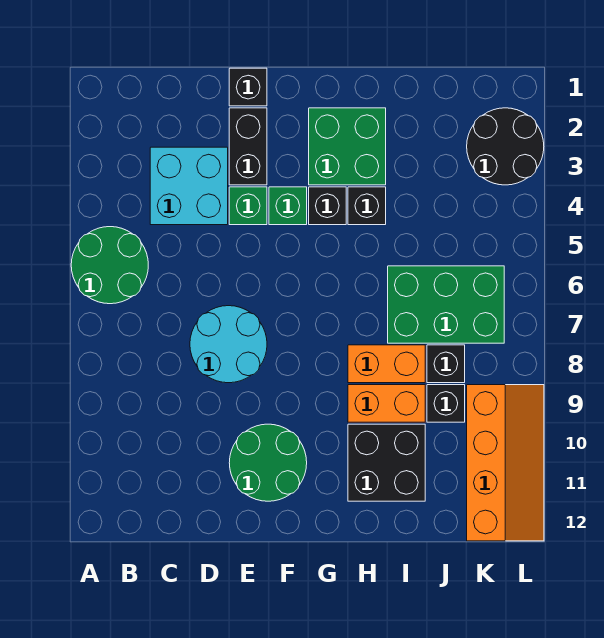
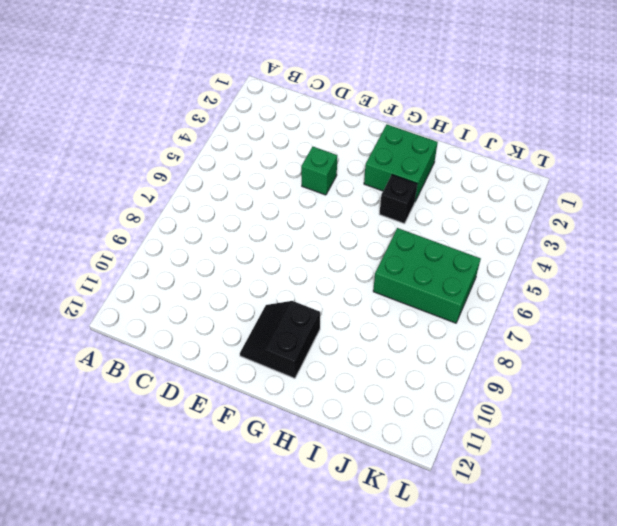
black 2x2 slope [240,301,320,378] -> green 2x2 round brick [229,424,307,501]
none -> green 2x2 round brick [71,227,148,304]
none -> cyan 2x2 brick [150,147,228,225]
none -> cyan 2x2 round brick [190,306,267,383]

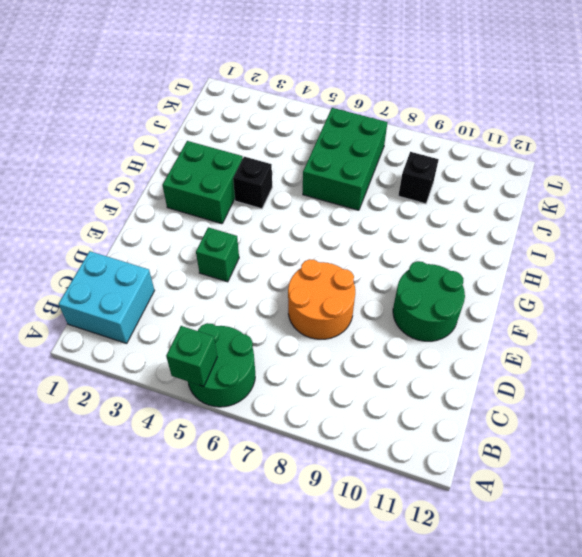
green 1x1 brick [166,326,217,387] -> green 1x1 brick moved to [269,187,307,225]
cyan 2x2 brick [59,251,154,343] -> cyan 2x2 brick moved to [150,147,228,225]
orange 2x2 round brick [288,259,355,339] -> cyan 2x2 round brick [190,306,267,383]
none -> black 1x1 brick [229,68,267,106]
none -> black 1x2 brick [229,108,267,185]
none -> black 1x1 brick [309,187,346,225]

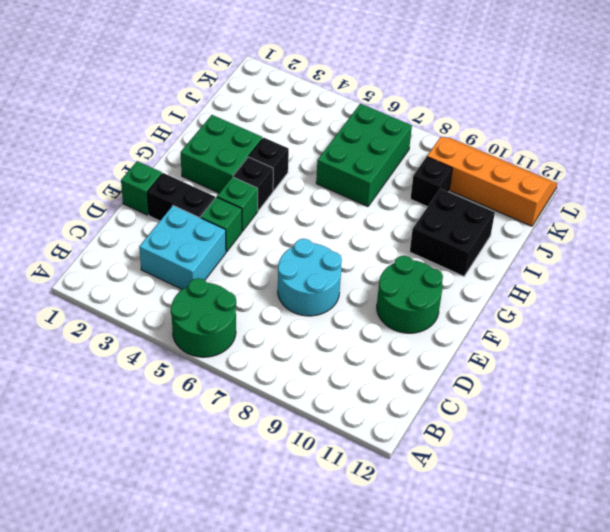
green 1x1 brick [121,161,162,215] -> black 1x1 brick [229,68,267,106]
none -> orange 1x2 brick [348,345,425,383]
none -> orange 1x2 brick [348,385,425,422]
none -> black 1x1 brick [427,345,465,383]

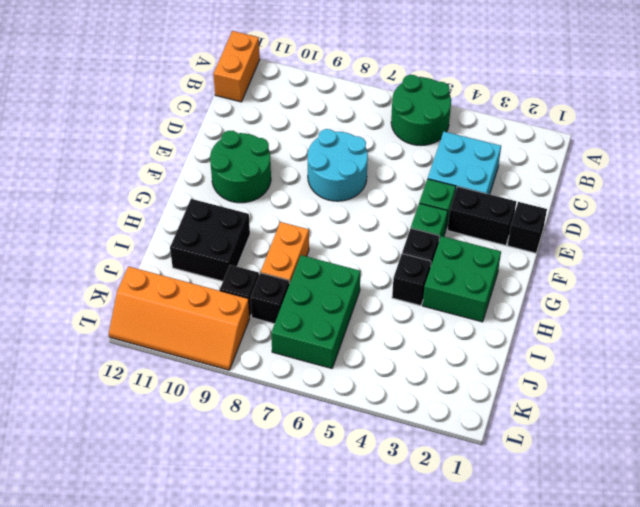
orange 1x2 brick [213,31,260,102] -> orange 1x2 brick moved to [348,385,425,422]
none -> black 2x2 round brick [467,108,544,185]

